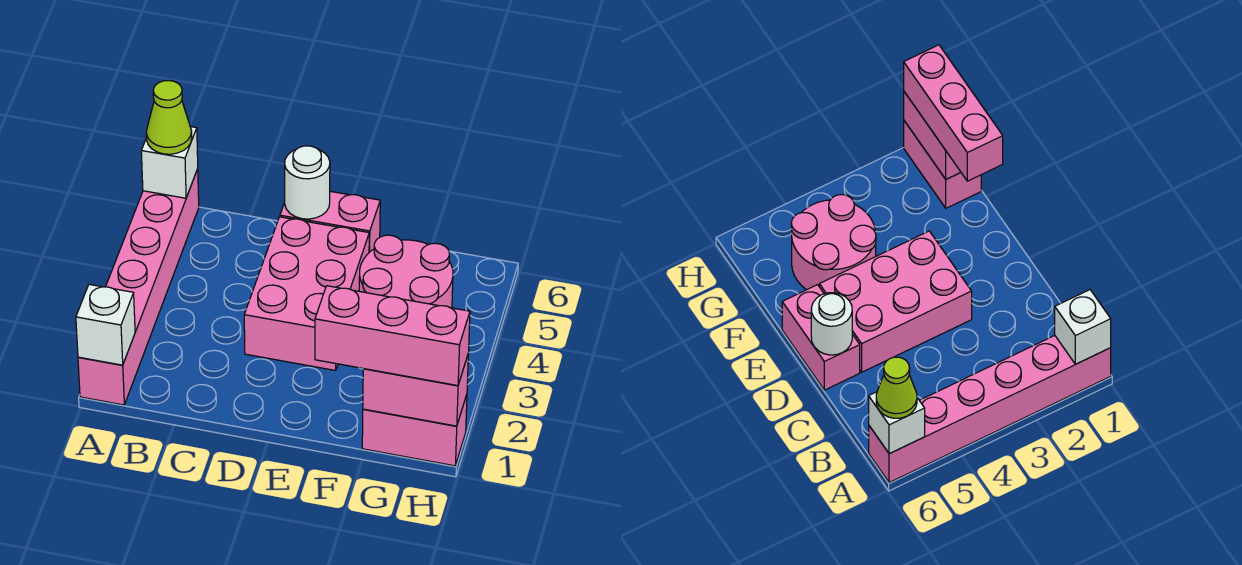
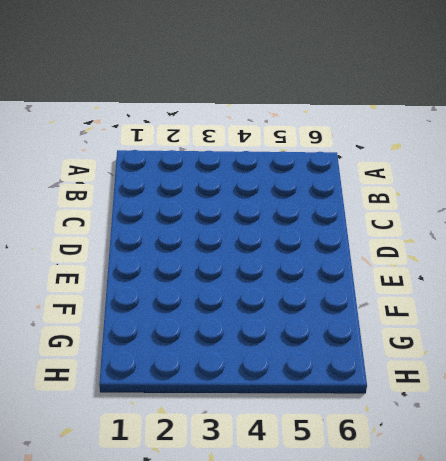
none -> pink 1x6 brick [78,169,199,405]
none -> pink 2x3 brick [244,217,369,371]

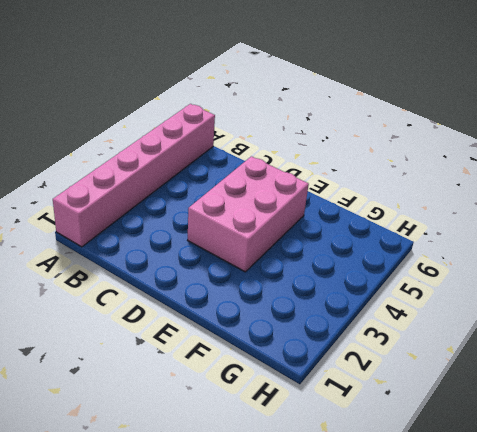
none -> pink 1x2 brick [280,191,380,252]
none -> pink 2x2 round brick [359,235,453,308]

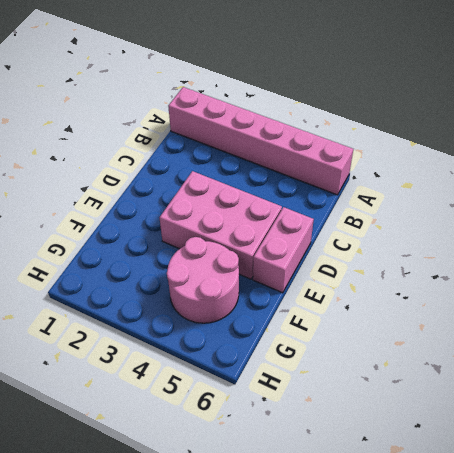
none -> pink 1x2 brick [362,395,467,466]
none -> white 1x1 brick [76,284,135,365]

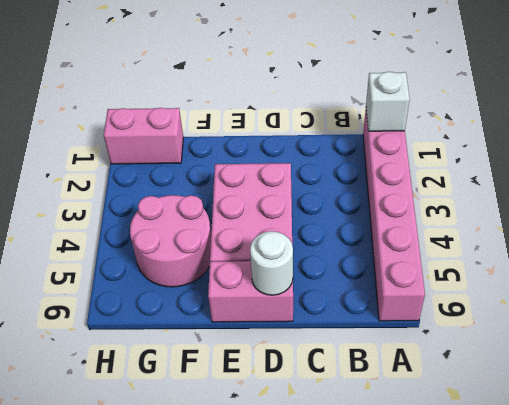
none -> white 1x1 brick [141,127,198,198]
none -> pink 1x2 brick [363,356,468,426]

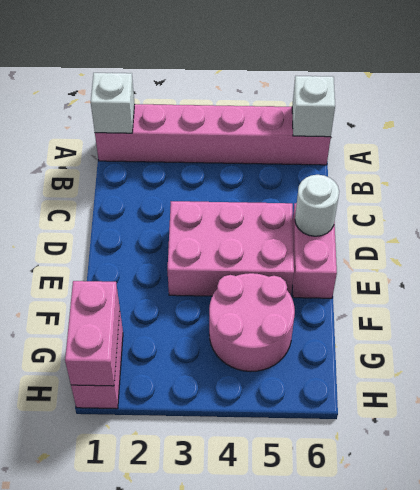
none -> lime 1x1 cone [146,81,192,154]
none -> pink 1x3 brick [315,286,470,386]

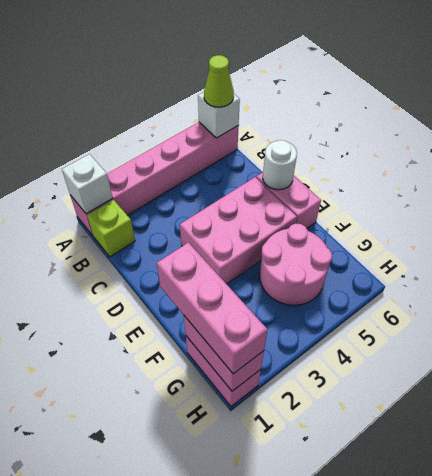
lime 1x1 brick [87,200,135,257] -> none

